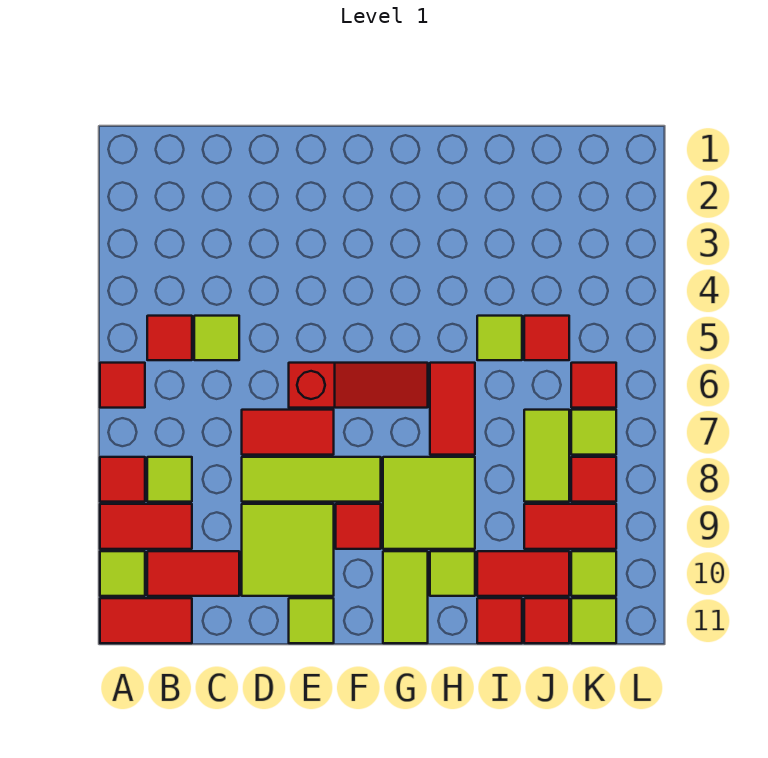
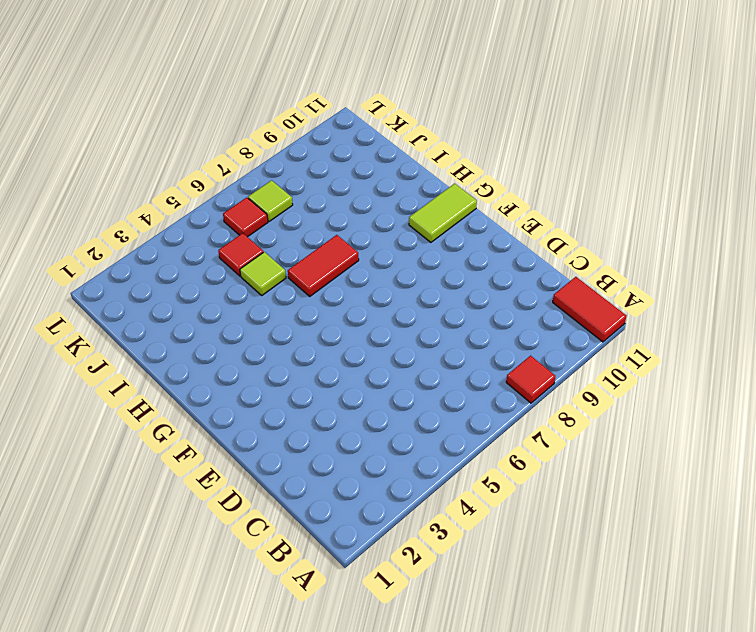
none -> red 1x1 tile [100,363,145,408]
none -> red 1x2 tile [100,504,192,549]
none -> lime 1x1 tile [100,551,145,596]
none -> red 1x1 tile [147,316,192,360]

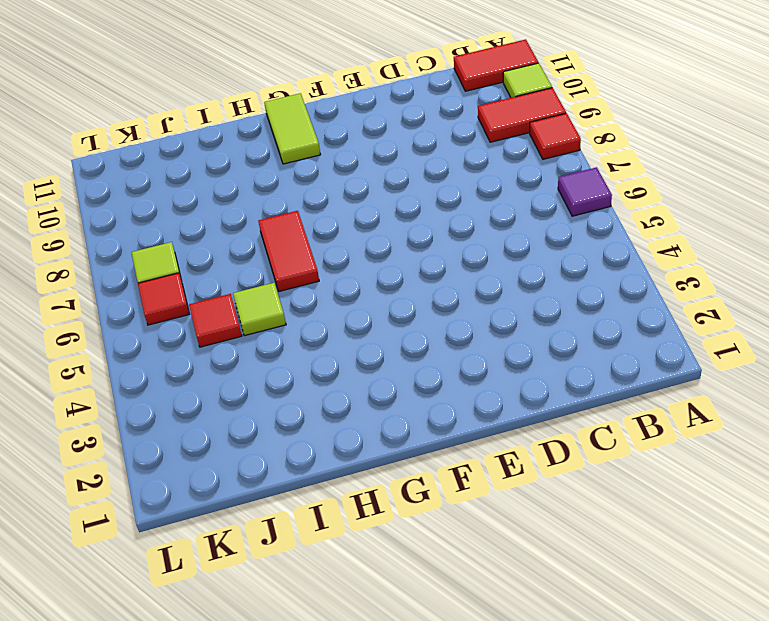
purple 1x1 tile [558,167,612,216] -> red 1x1 tile [100,363,145,408]
none -> red 1x1 tile [147,316,192,360]
none -> lime 1x1 tile [147,457,192,502]
none -> red 1x2 tile [147,551,239,596]
none -> lime 1x1 tile [194,316,239,360]

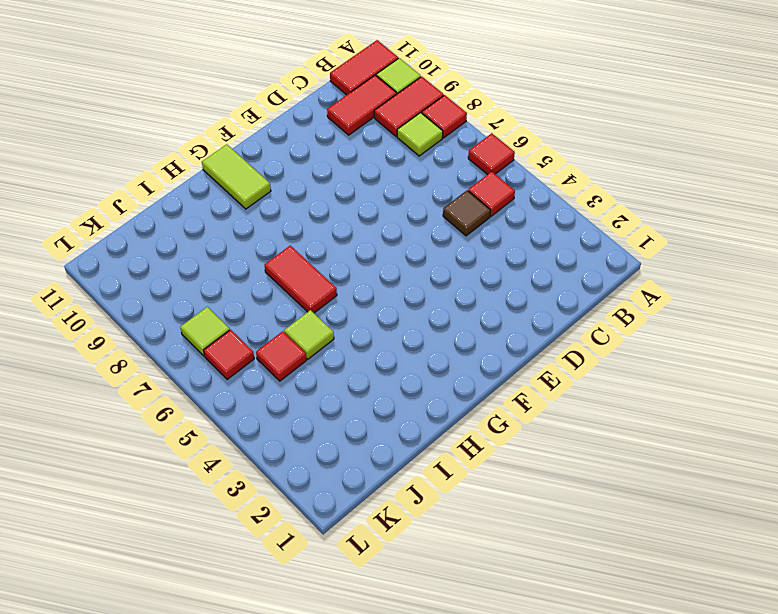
brown 1x1 tile [443,190,490,236] -> lime 1x1 tile [194,316,239,360]
none -> red 1x2 tile [242,410,334,455]
none -> lime 1x3 tile [242,457,381,502]
none -> lime 2x2 tile [242,504,334,596]
none -> red 1x3 slope [289,363,428,408]

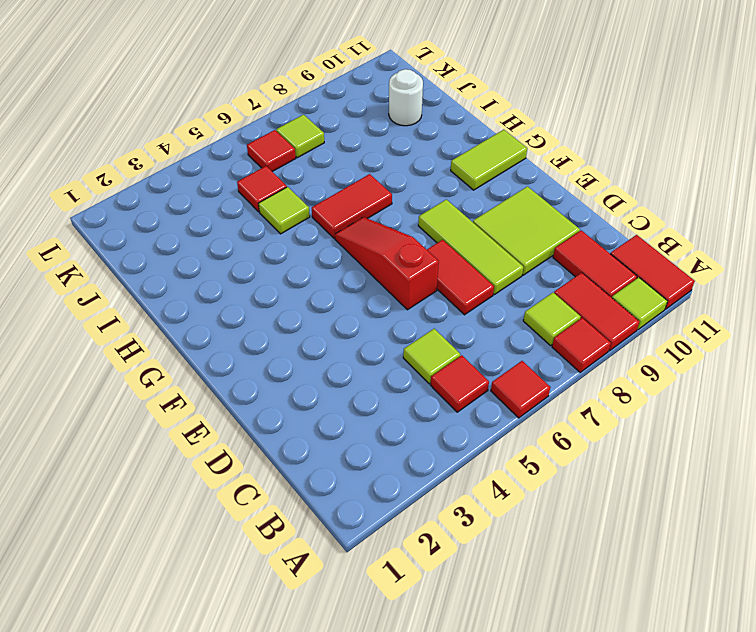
white 1x1 round brick [389,69,423,126] -> red 1x2 tile [477,551,569,596]
none -> lime 1x1 tile [289,598,334,643]
none -> red 1x1 tile [336,504,381,549]
none -> lime 2x2 tile [383,457,475,549]
none -> lime 1x1 tile [430,551,475,596]

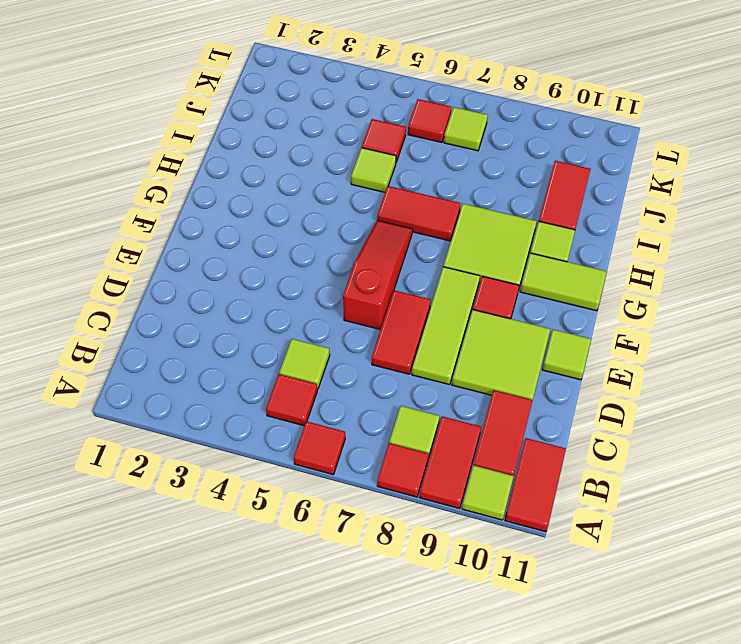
none -> red 1x1 tile [477,598,522,643]
none -> lime 1x2 tile [524,410,569,502]
none -> red 1x2 tile [524,504,616,549]
none -> red 1x1 tile [524,598,569,643]

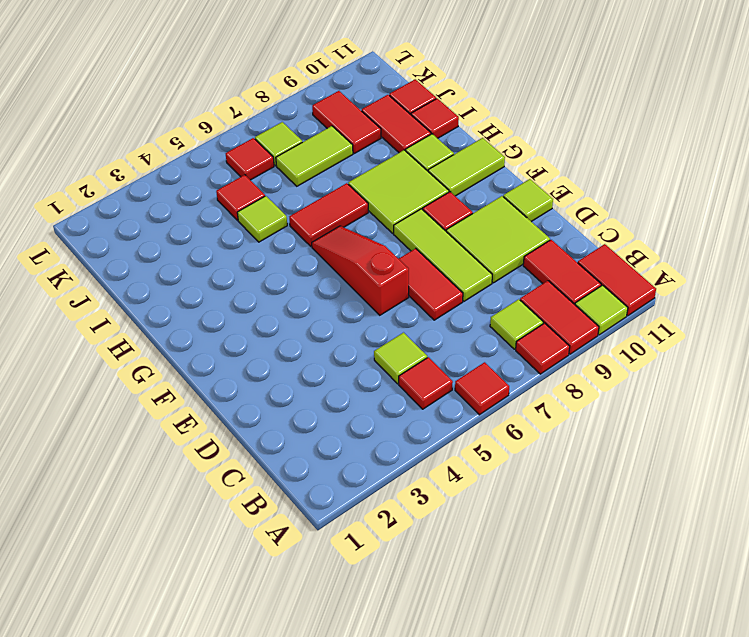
none -> red 1x1 tile [571,457,616,502]
none -> lime 1x1 tile [571,551,616,596]
none -> lime 1x1 tile [571,598,616,643]

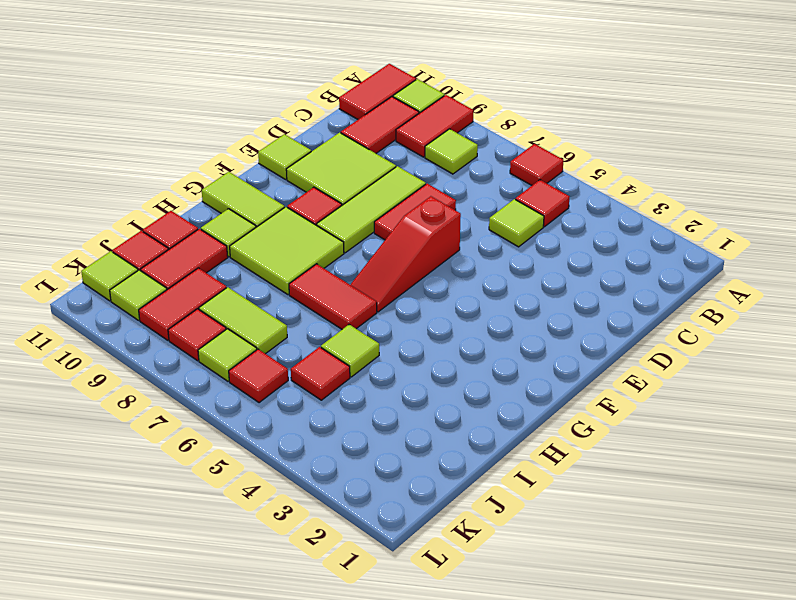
none -> red 1x1 tile [100,457,145,502]

